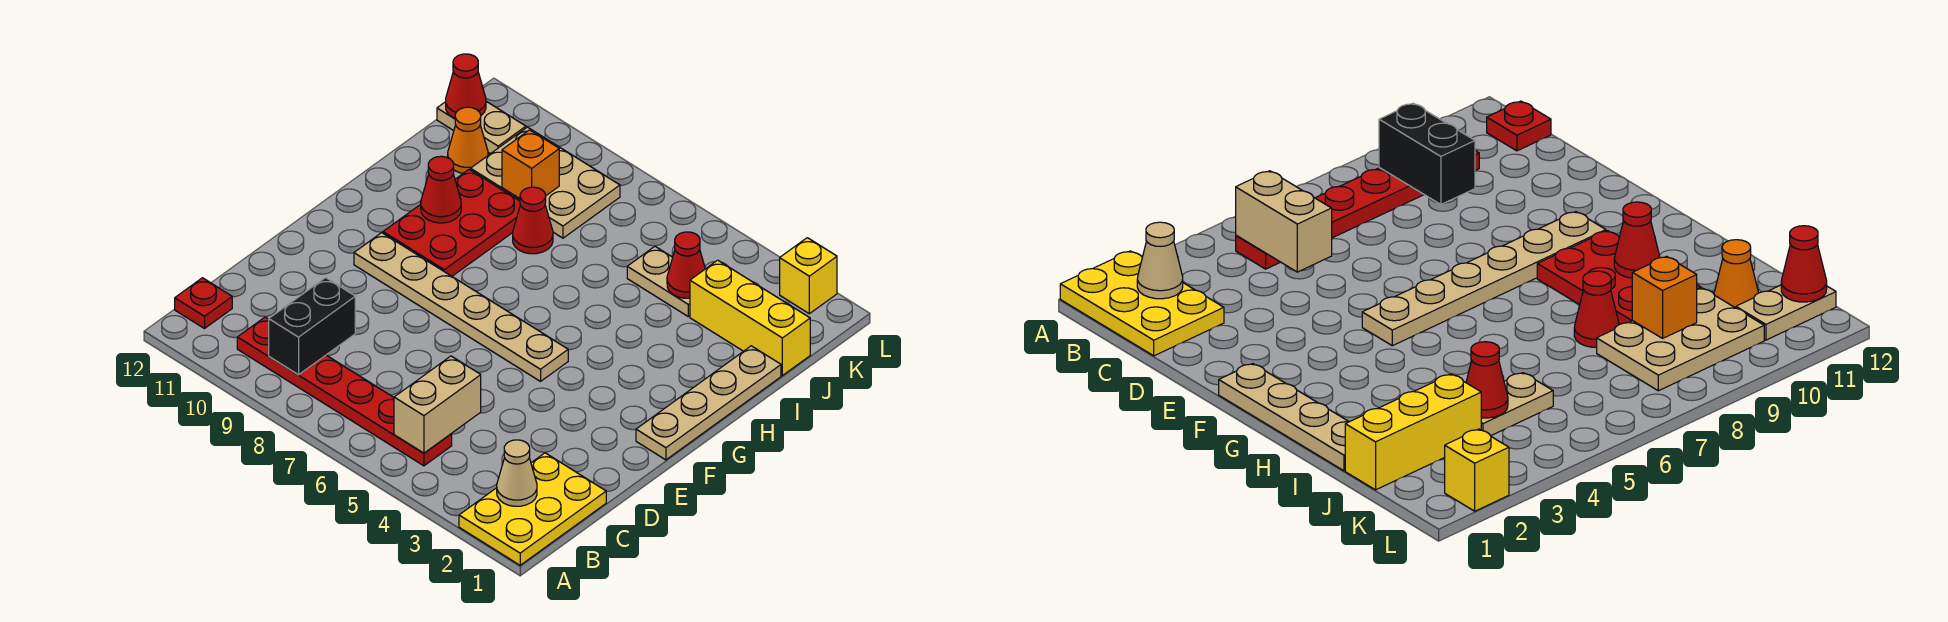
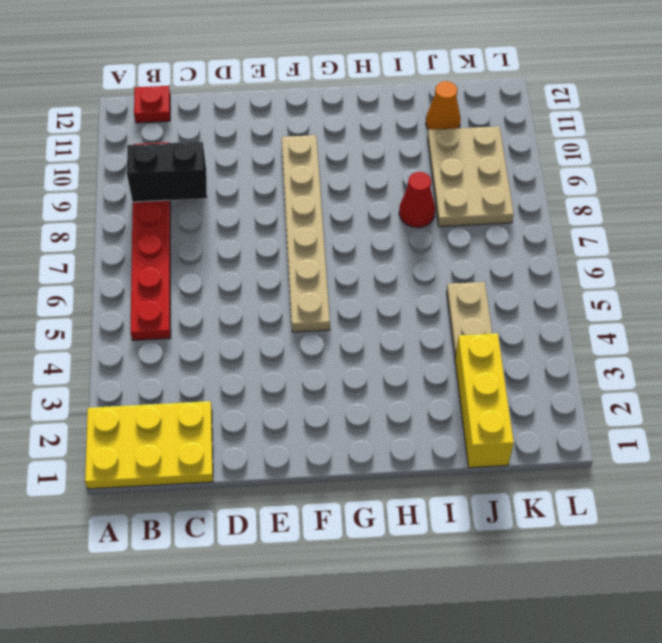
none -> tan 1x4 plate [636,346,781,460]
none -> red 2x3 plate [383,170,520,276]
none -> tan 1x2 plate [437,101,526,154]

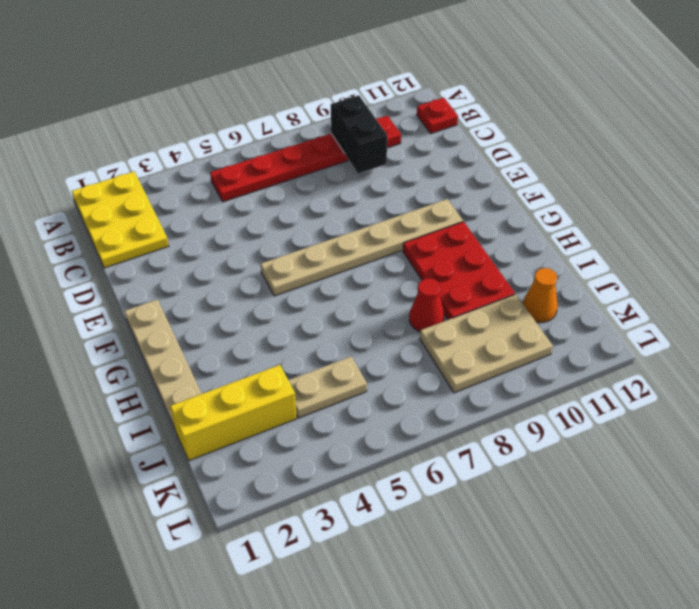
none -> tan 1x2 plate [437,101,526,154]
none -> yellow 1x1 brick [780,238,837,314]
none -> tan 1x1 cone [497,440,537,506]

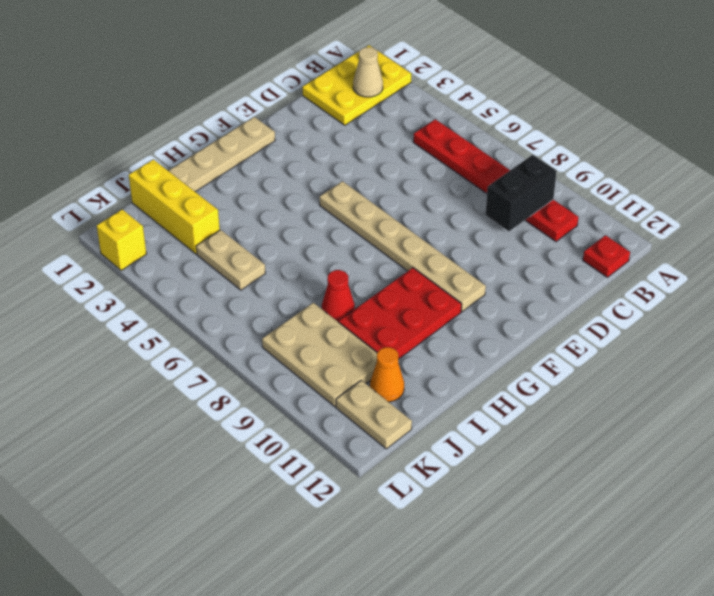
none -> tan 1x2 brick [394,356,481,453]
none -> red 1x1 cone [421,156,461,223]
none -> red 1x1 cone [667,232,705,298]

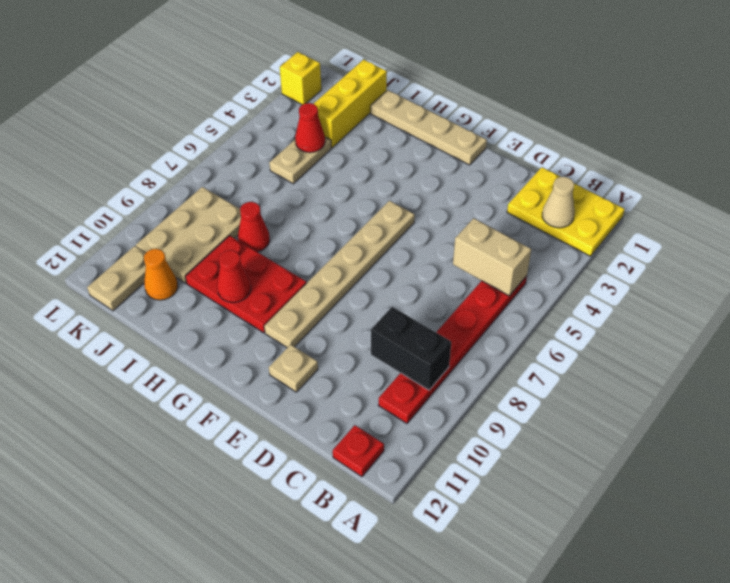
tan 1x1 plate [269,345,318,392] -> none
none -> orange 1x1 brick [502,130,559,199]
none -> red 1x1 cone [446,54,486,118]

